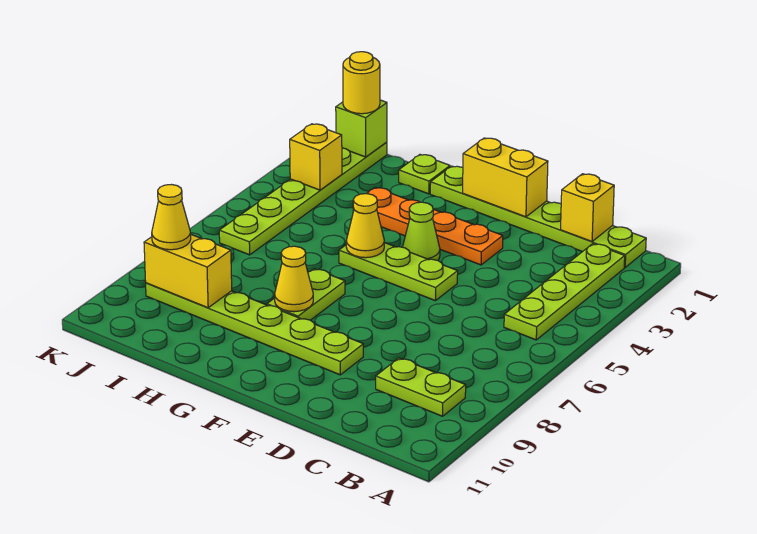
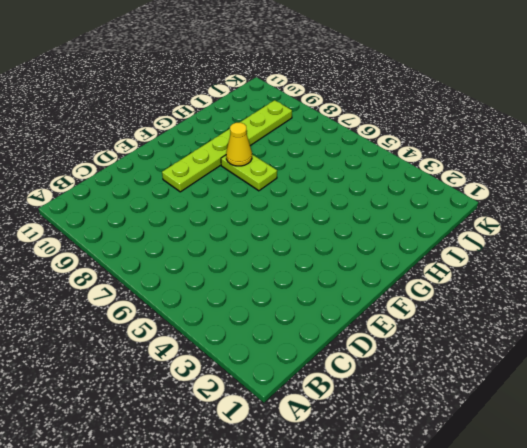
none -> lime 1x6 plate [430,166,646,267]
none -> lime 1x4 plate [504,244,625,340]
none -> lime 1x2 plate [376,358,466,416]

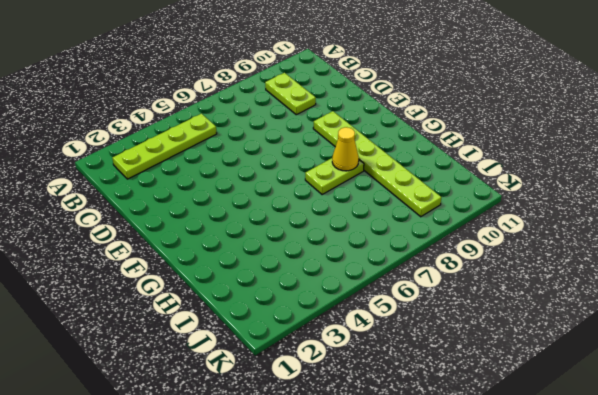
none -> lime 1x6 plate [430,166,646,267]
none -> orange 1x4 plate [353,187,503,265]
none -> lime 1x3 plate [339,243,458,301]

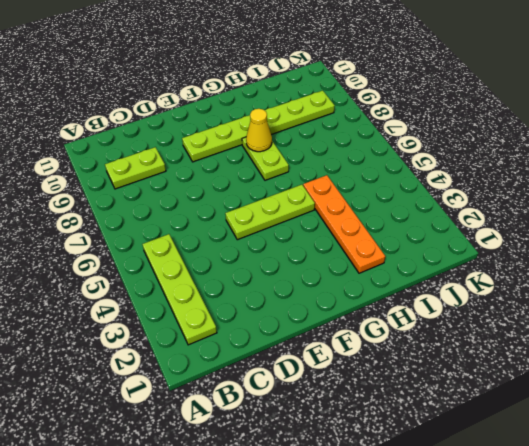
orange 1x4 plate [303,175,385,273] -> orange 1x4 plate turned to [353,187,503,265]
none -> lime 1x6 plate [430,166,646,267]
none -> lime 1x1 cone [403,202,440,260]
none -> lime 1x1 plate [399,155,450,194]

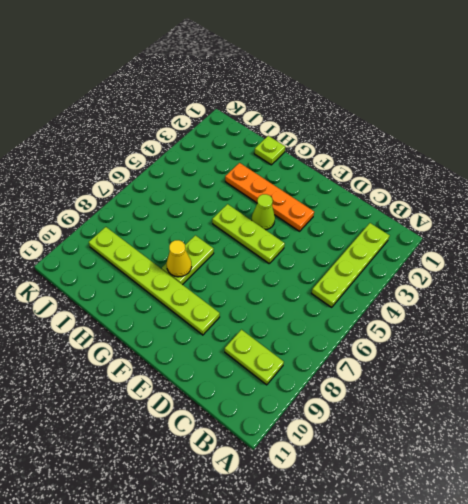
none -> lime 1x6 plate [430,166,646,267]
none -> lime 1x6 plate [219,142,387,255]
none -> yellow 1x1 brick [561,174,614,241]

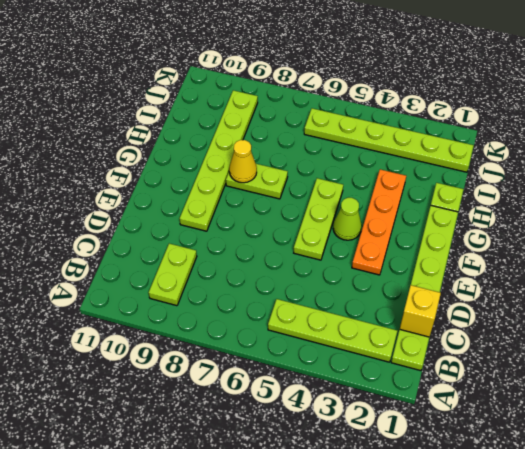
none -> yellow 1x2 brick [463,138,548,217]
none -> yellow 1x1 cone [346,194,384,258]
none -> yellow 1x2 brick [144,235,232,308]

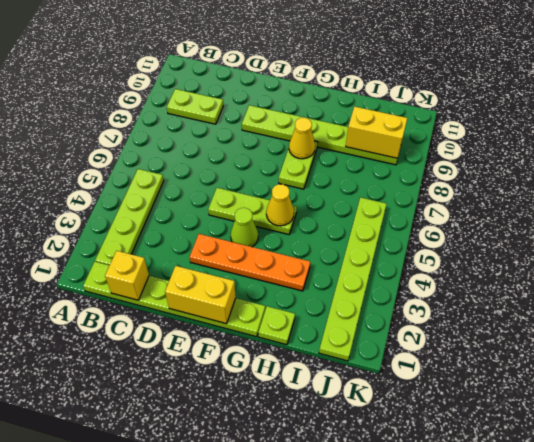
none -> lime 1x1 brick [336,100,387,157]
none -> yellow 1x1 brick [290,124,342,190]
none -> yellow 1x1 round brick [343,52,380,114]

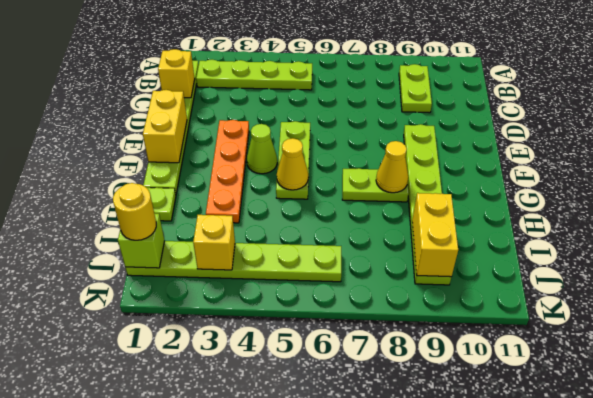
none -> yellow 1x1 cone [152,185,191,250]

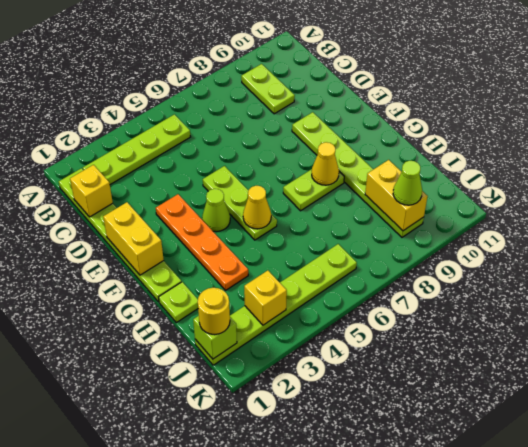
lime 1x1 cone [393,161,422,205] -> yellow 1x1 cone [152,185,191,250]

